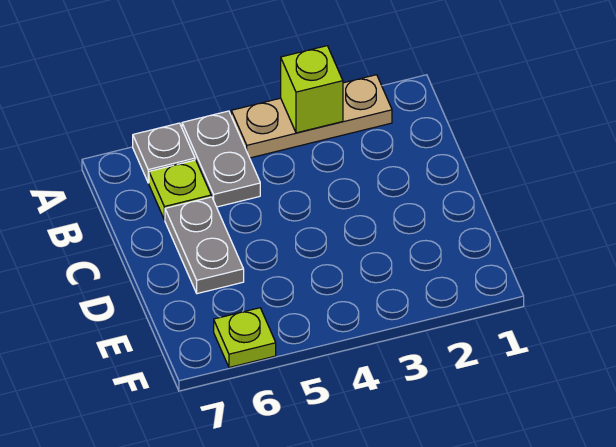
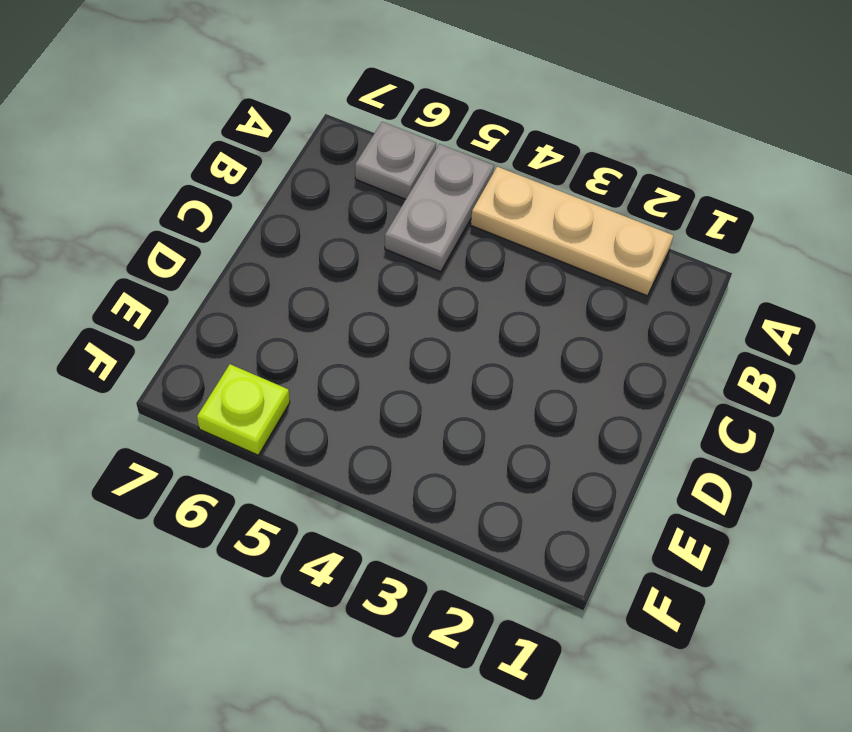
none -> lime 1x1 plate [149,160,211,220]
none -> grey 1x2 plate [165,197,244,294]

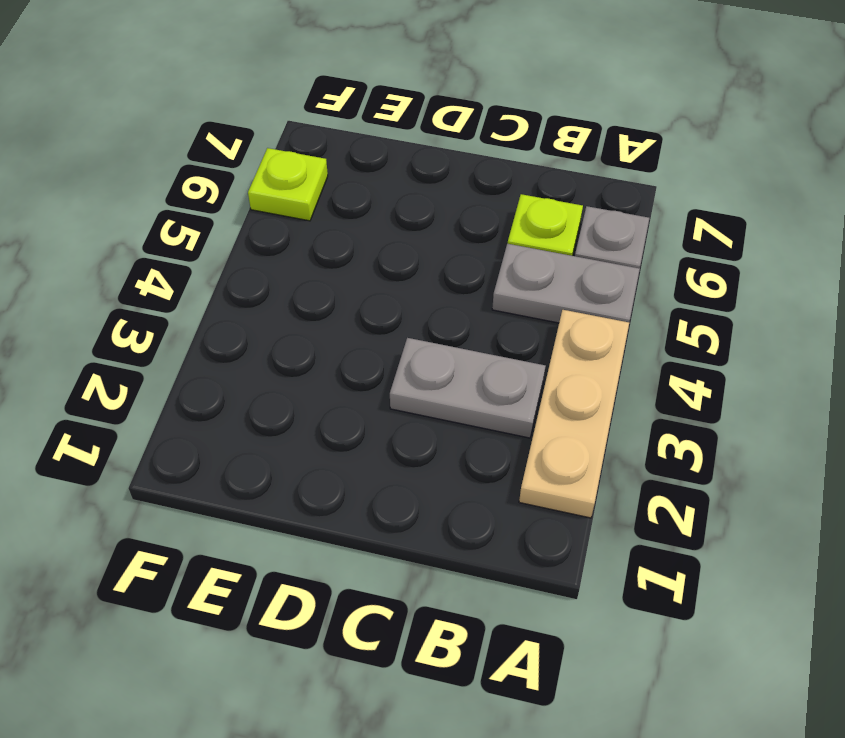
grey 1x2 plate [390,338,546,438] -> grey 1x2 plate moved to [165,197,244,294]
none -> lime 1x1 brick [281,46,343,133]

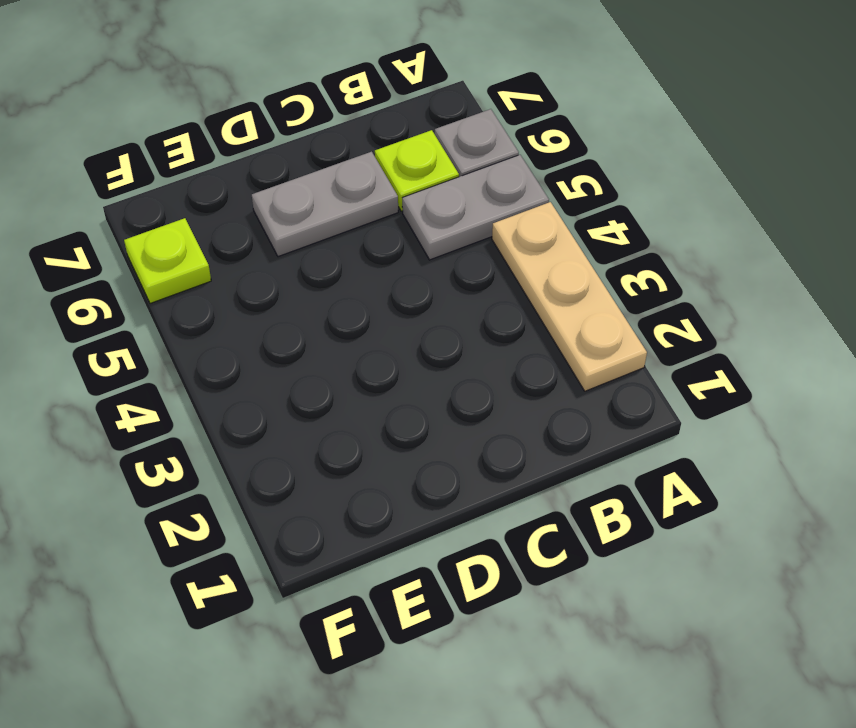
none -> lime 1x1 brick [281,46,343,133]

